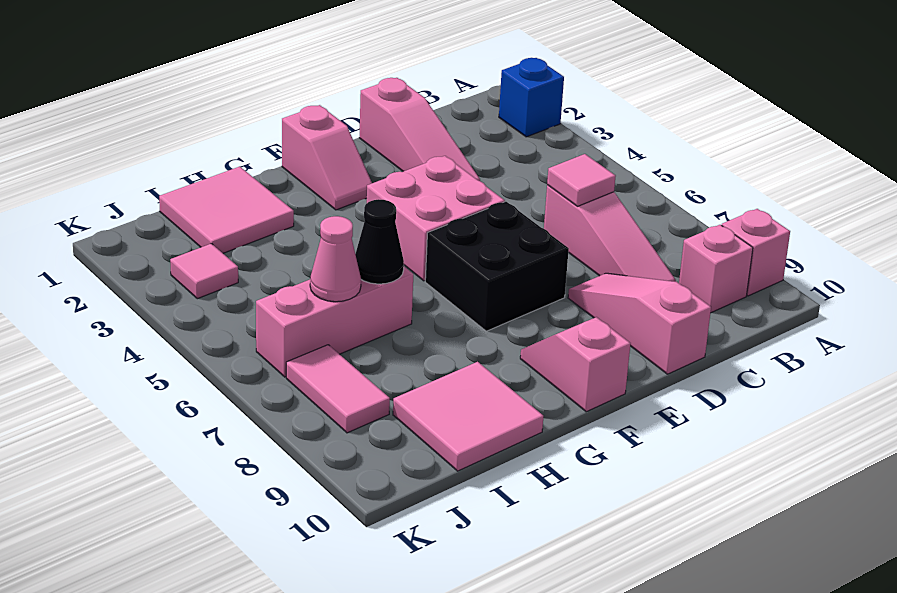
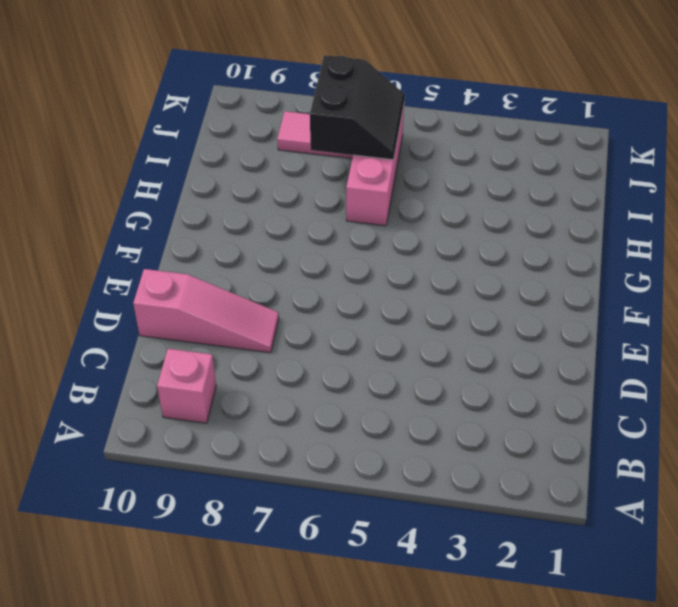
black 2x2 slope [310,55,405,160] -> pink 1x1 cone [310,216,361,302]
none -> blue 1x1 brick [499,58,564,137]
none -> pink 1x1 brick [722,209,790,296]
none -> pink 1x3 slope [544,185,676,282]

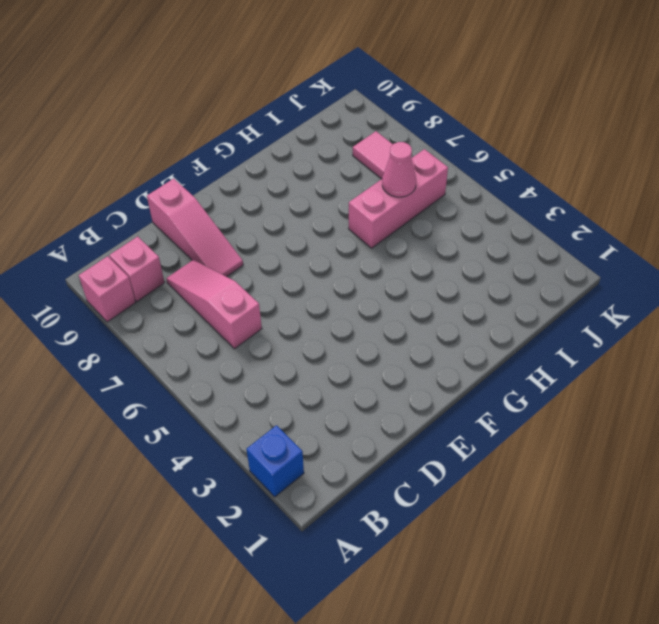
none -> pink 1x3 slope [359,78,480,181]
none -> pink 2x2 brick [366,156,505,281]
none -> black 2x2 brick [425,202,569,331]

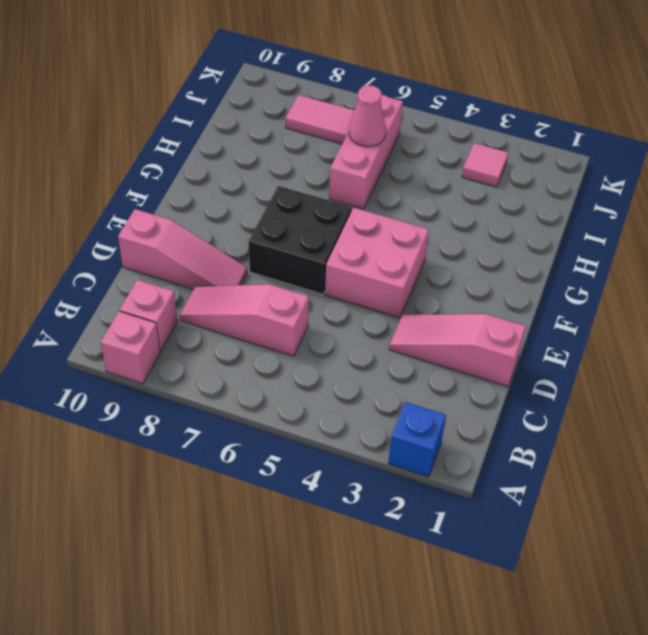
none -> pink 1x2 slope [282,105,372,210]
none -> pink 1x2 slope [520,317,631,412]
none -> pink 2x2 tile [159,167,294,253]

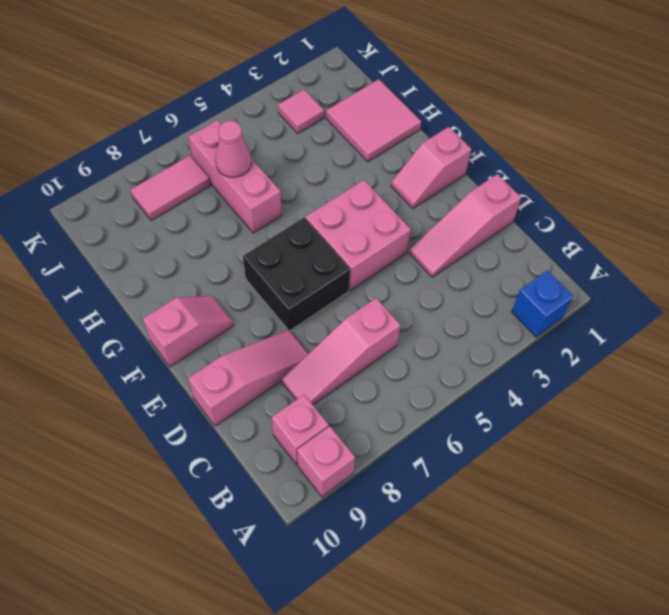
none -> pink 2x2 tile [393,362,543,471]
none -> pink 1x1 tile [547,154,616,206]
none -> black 1x1 cone [355,199,404,284]

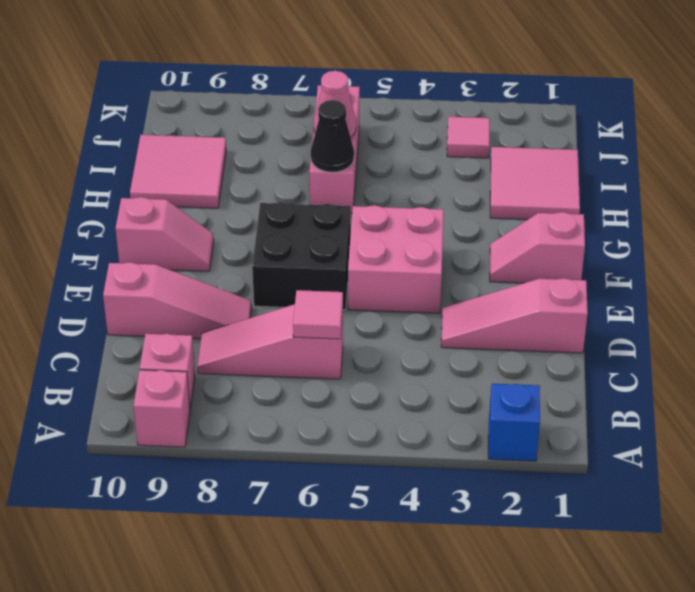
none -> pink 1x2 tile [286,345,390,433]

